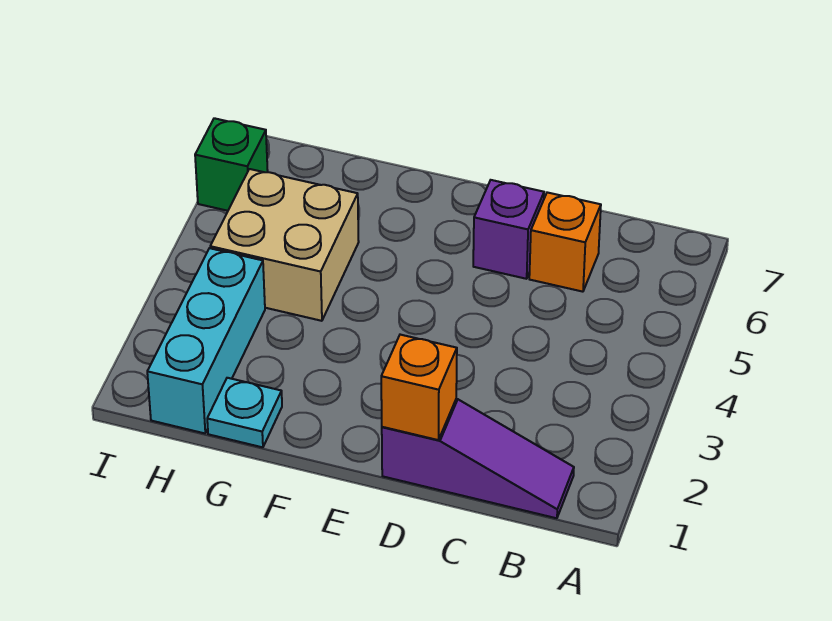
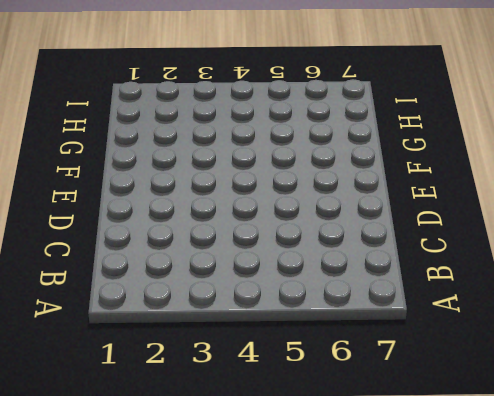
none -> purple 1x3 slope [382,399,574,518]
none -> orange 1x1 brick [529,192,601,292]

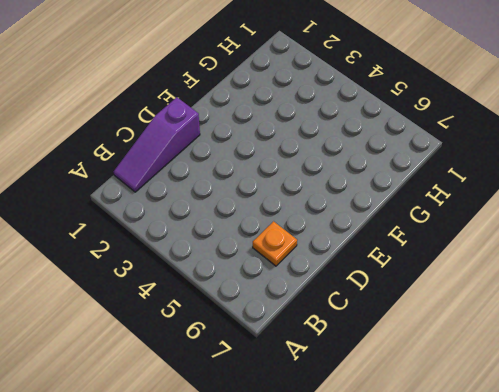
orange 1x1 plate [253,221,297,266] -> orange 1x1 brick [529,192,601,292]
none -> purple 1x1 brick [473,180,544,279]
none -> cyan 1x1 plate [207,378,282,447]

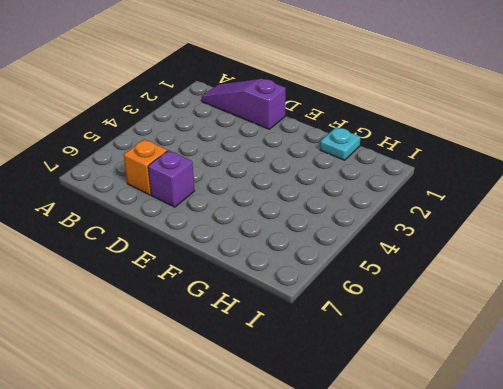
none -> tan 2x2 brick [210,169,359,321]
none -> cyan 1x3 brick [147,248,265,433]

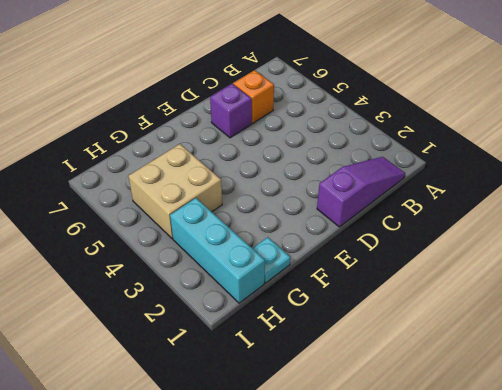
none -> green 1x1 brick [195,118,268,211]
none -> orange 1x1 brick [381,335,457,440]

